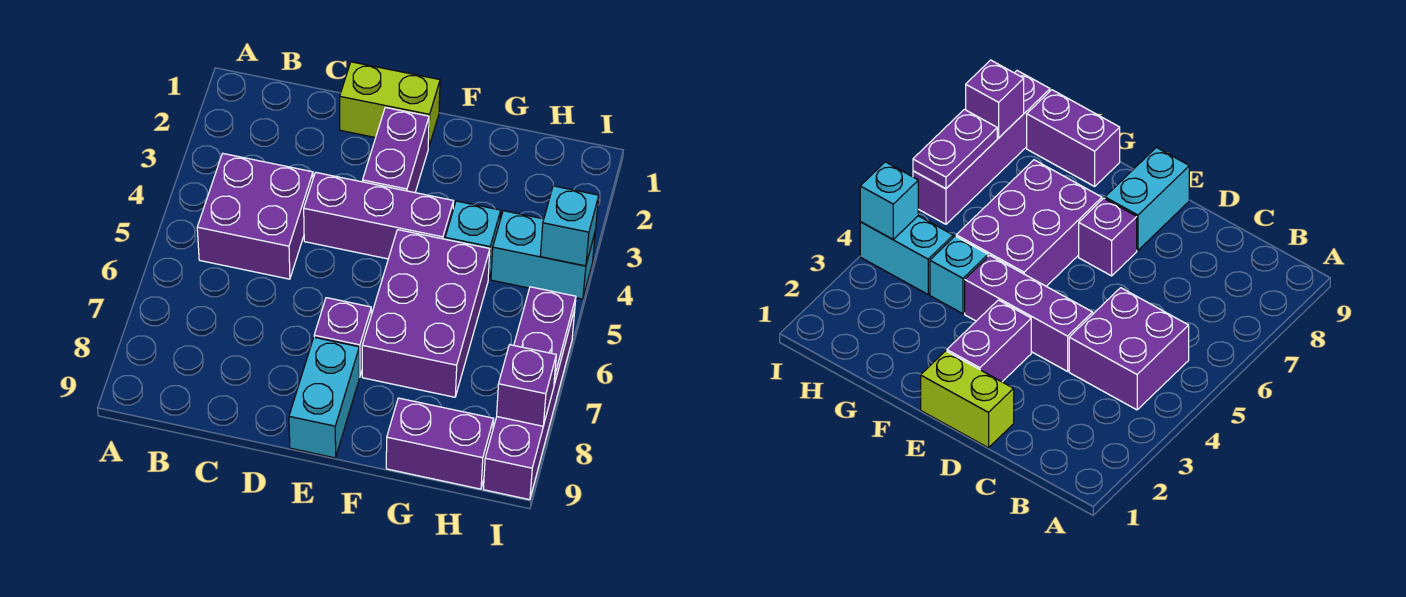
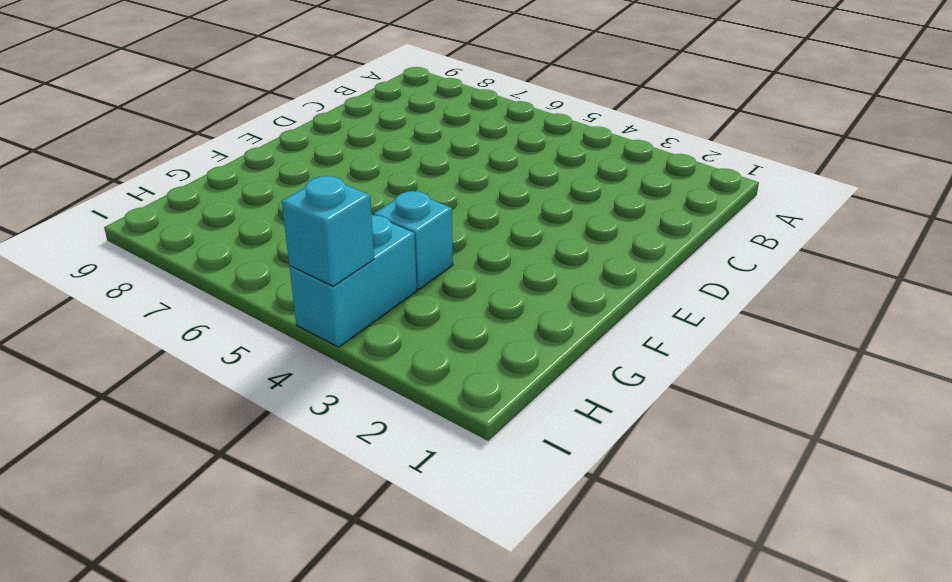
none -> purple 2x2 brick [197,154,313,279]
none -> lime 1x2 brick [340,62,440,148]
none -> purple 1x3 brick [304,172,454,259]

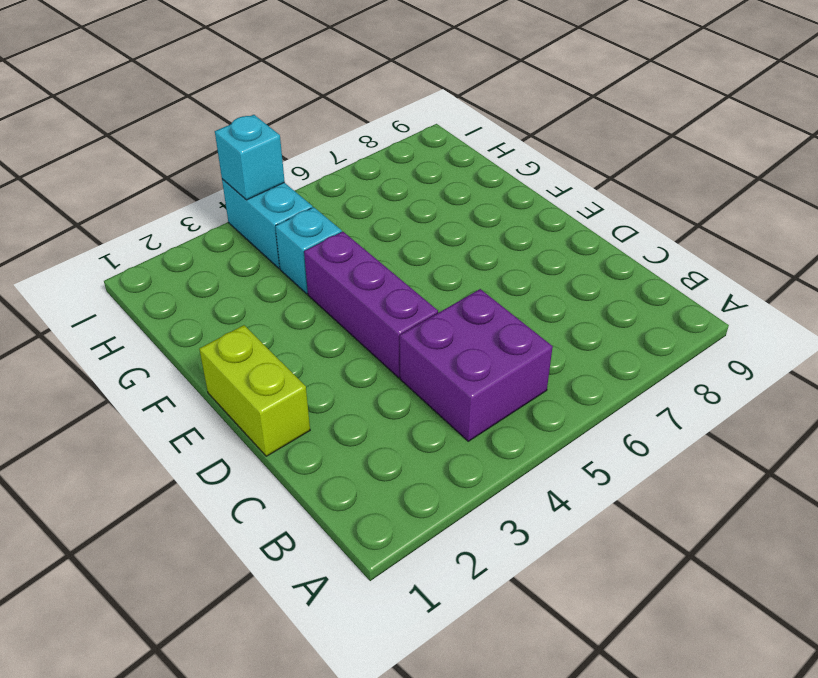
none -> purple 1x2 brick [362,107,429,193]
none -> purple 1x1 brick [314,298,371,377]
none -> cyan 1x2 brick [289,337,359,458]

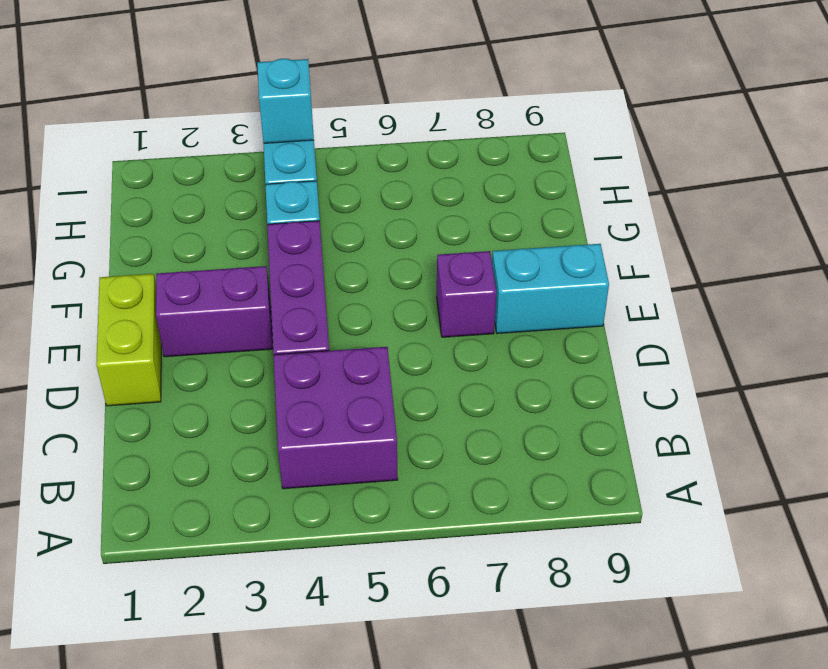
none -> purple 2x3 brick [362,230,490,397]
none -> purple 1x2 brick [386,398,494,489]
none -> purple 1x4 brick [483,309,575,500]

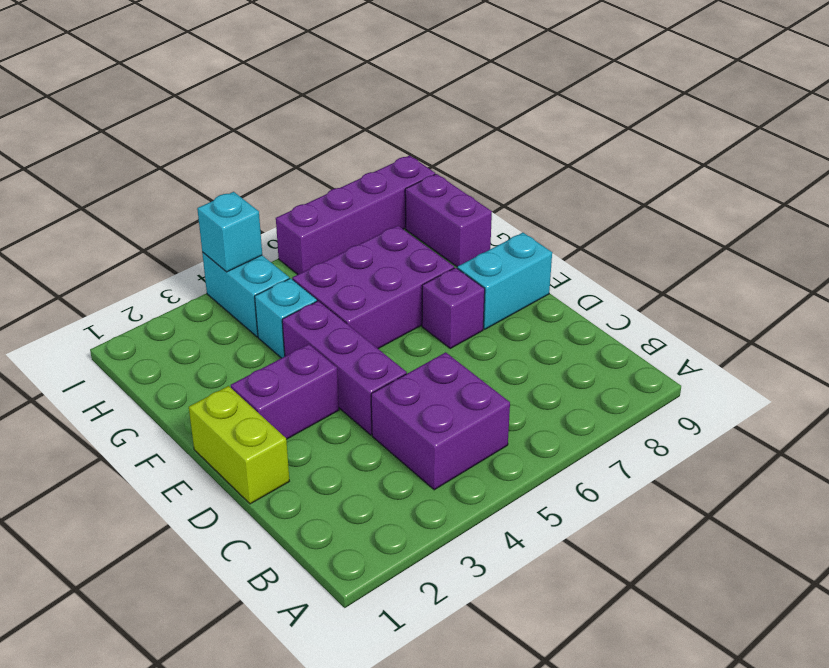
none -> purple 1x2 plate [514,287,576,384]
none -> purple 1x1 brick [497,345,556,426]

